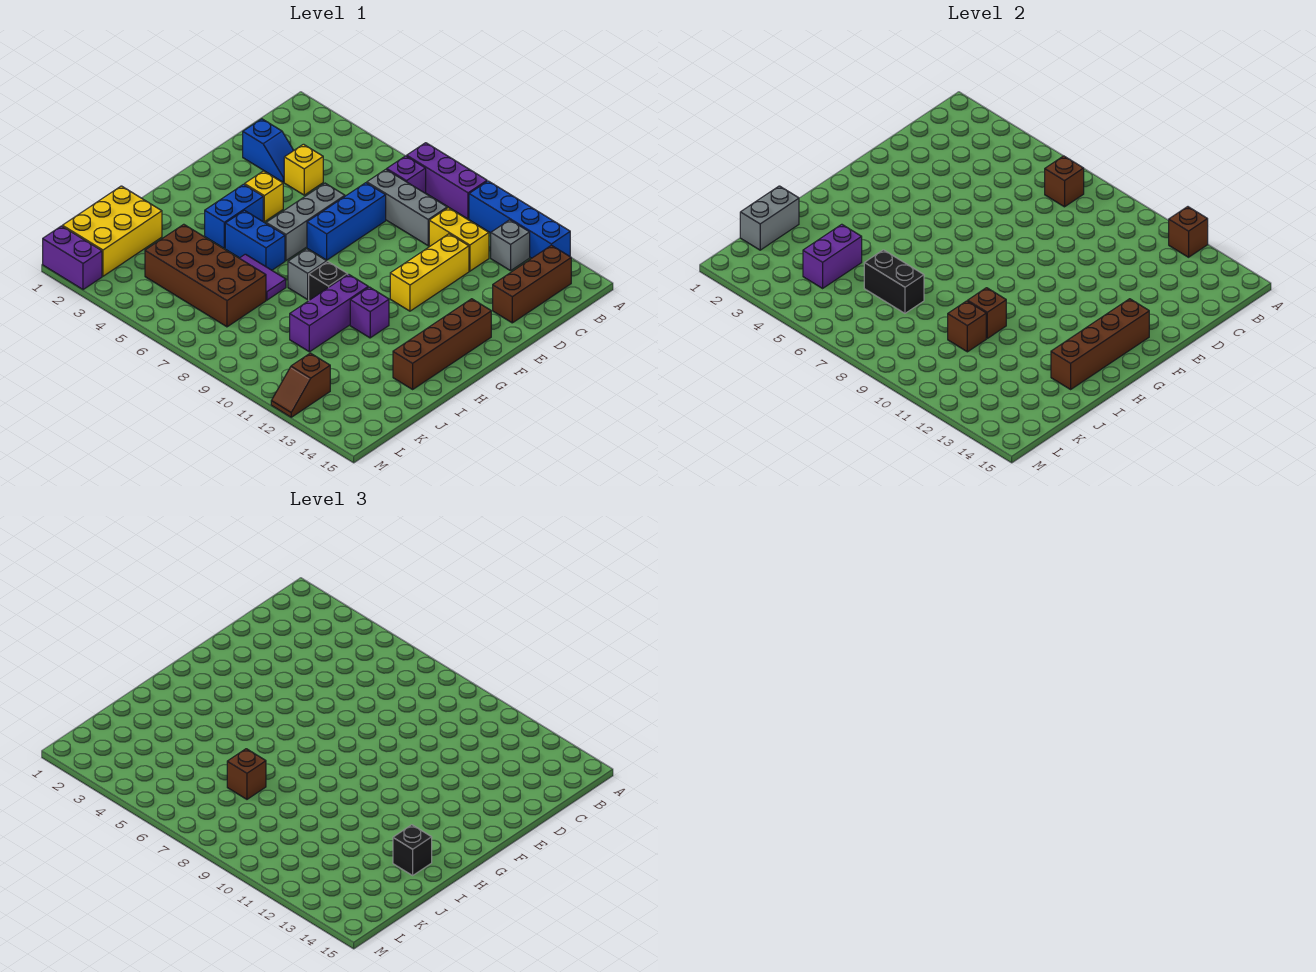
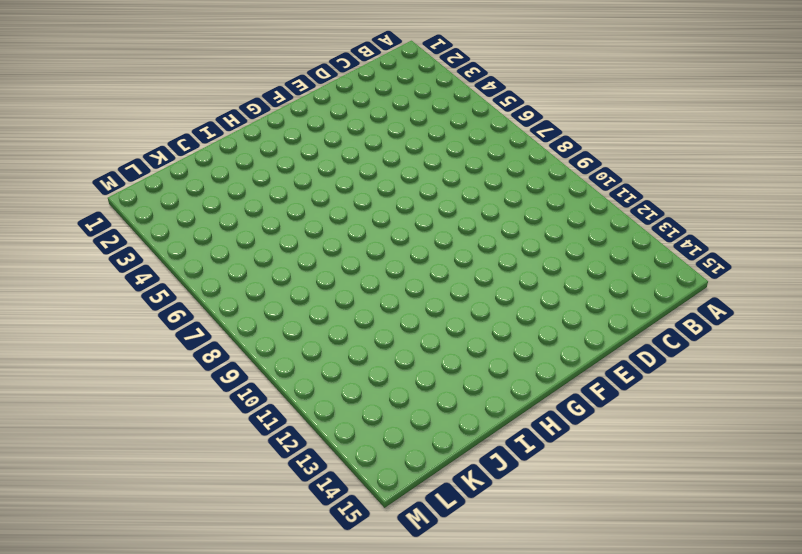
none -> purple 1x3 brick [407,143,487,219]
none -> blue 1x4 brick [469,181,570,258]
none -> purple 1x1 brick [387,156,426,193]
none -> grey 1x1 brick [491,220,530,271]

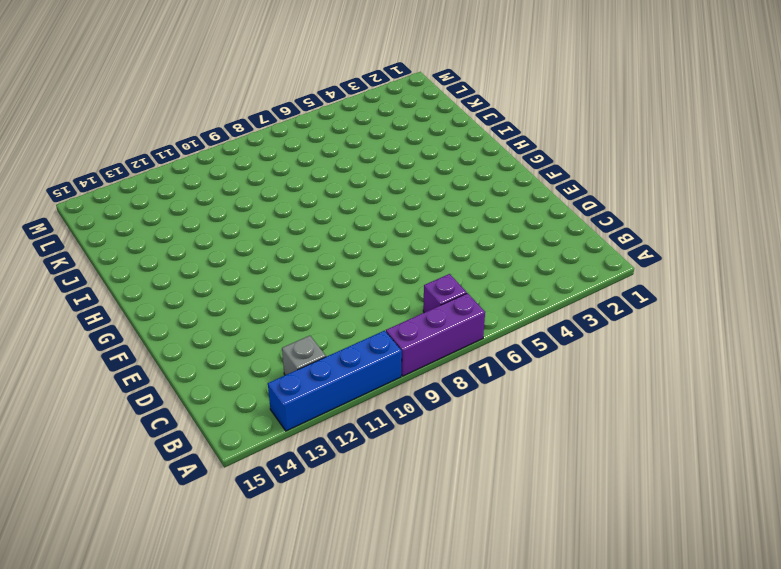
none -> brown 1x3 brick [493,245,571,323]
none -> grey 1x3 brick [367,169,447,246]
none -> yellow 1x2 brick [429,208,489,271]
none -> blue 1x2 slope [243,119,294,182]

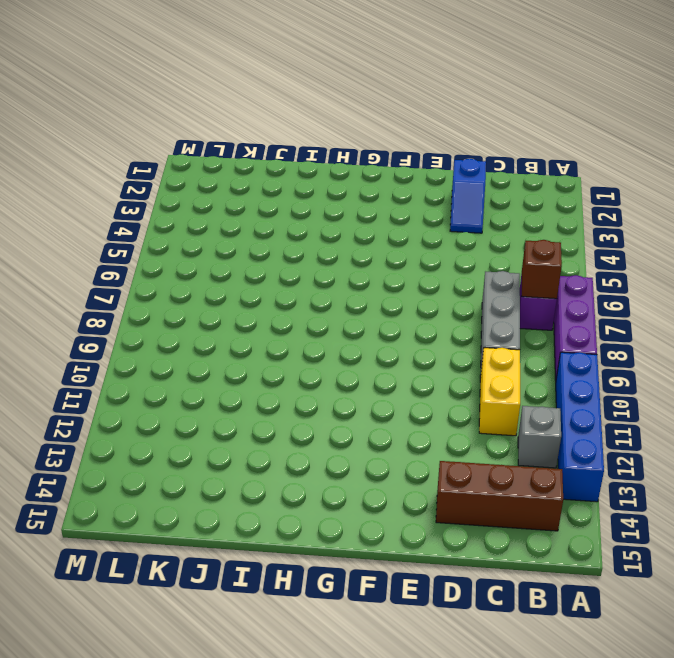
none -> yellow 1x1 brick [284,144,323,195]
none -> blue 1x3 brick [307,183,386,260]
none -> yellow 1x3 brick [390,234,469,311]
none -> grey 1x3 brick [266,183,345,261]

